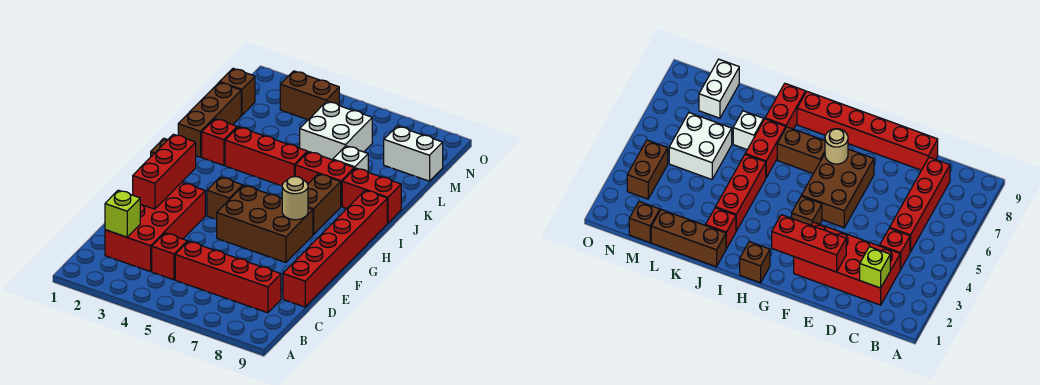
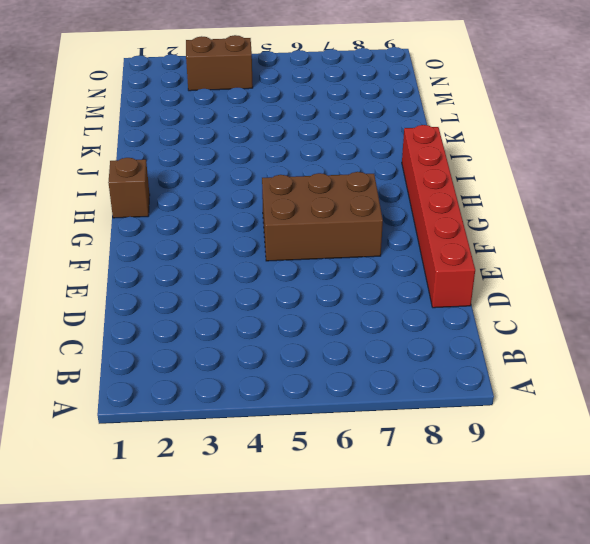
none -> red 2x4 brick [105,182,205,272]
none -> red 1x1 brick [152,233,187,280]
none -> red 1x4 brick [175,241,281,313]

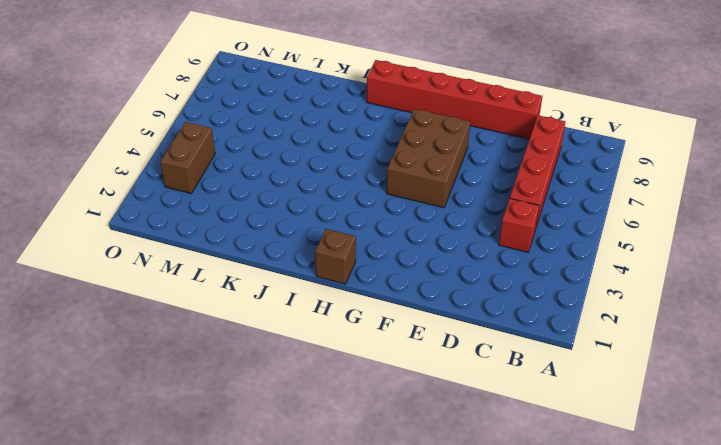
none -> red 2x4 brick [105,182,205,272]
none -> brown 1x1 brick [207,177,243,220]
none -> brown 1x2 brick [308,174,341,235]

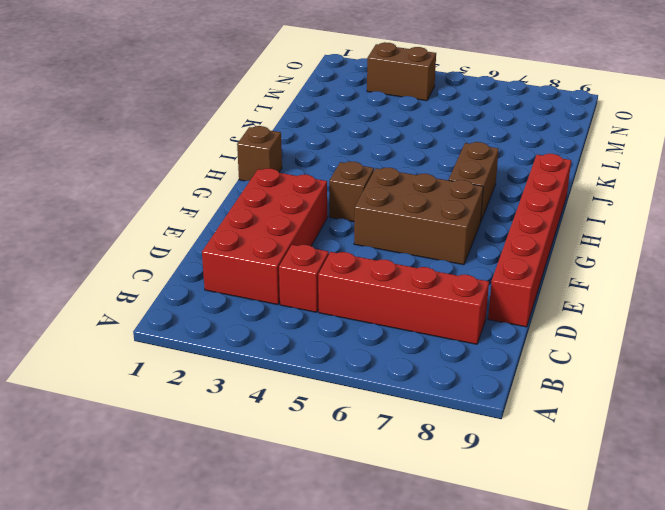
none -> brown 1x3 brick [178,82,241,157]
none -> red 1x1 brick [202,119,237,165]
none -> red 1x3 brick [225,127,307,186]

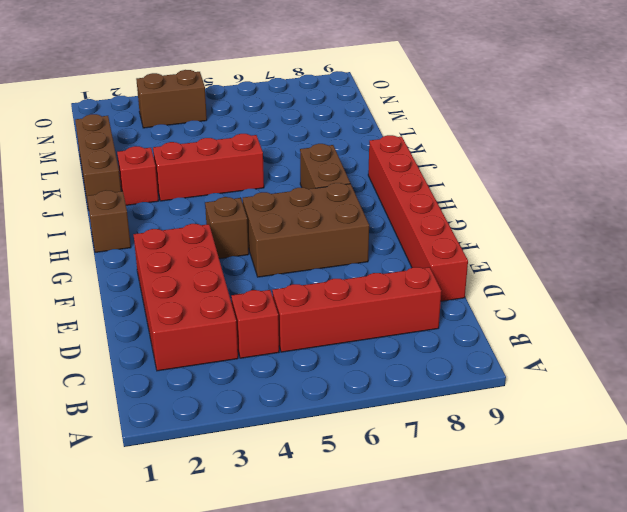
none -> red 1x2 brick [295,152,354,206]
none -> red 1x2 brick [342,168,401,223]
none -> white 1x1 brick [333,146,368,172]

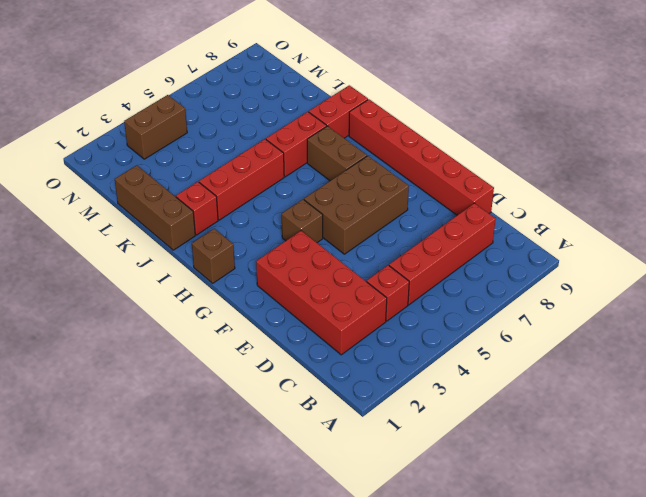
none -> white 1x1 brick [333,146,368,172]
none -> white 2x2 brick [300,101,372,160]
none -> brown 1x1 brick [220,69,255,115]

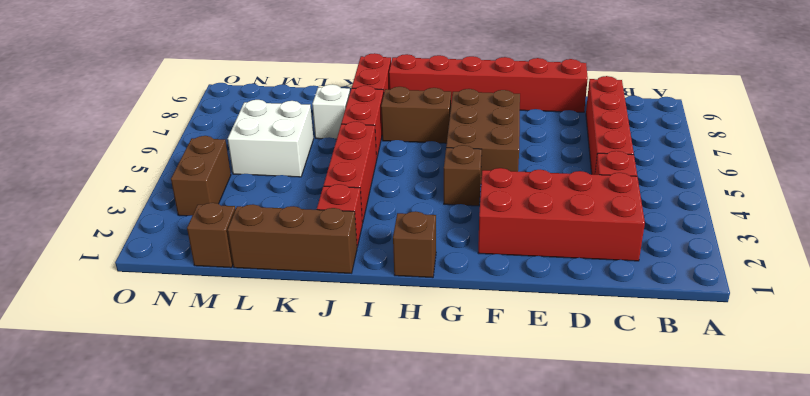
none -> white 1x2 brick [384,126,443,181]
none -> lime 1x1 brick [105,190,140,237]
none -> red 1x3 brick [133,134,196,209]

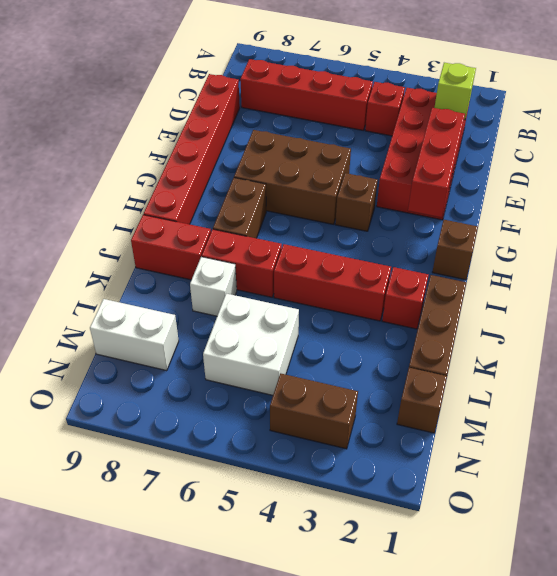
none -> tan 1x1 round brick [282,177,308,220]

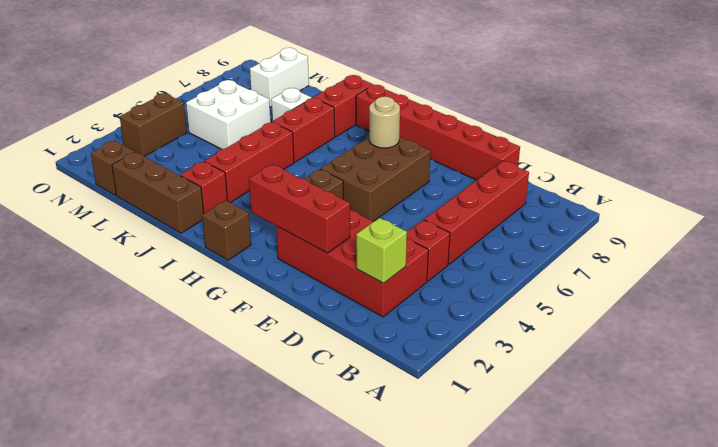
none -> brown 1x2 brick [308,174,341,235]

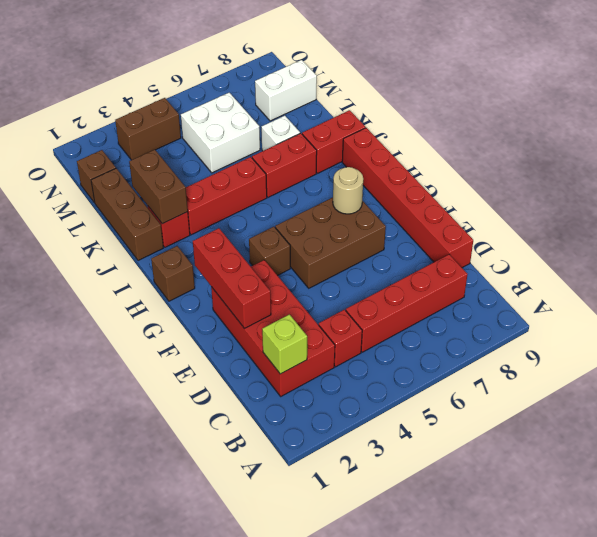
brown 1x2 brick [129,150,188,224] -> brown 1x2 brick moved to [308,174,341,235]

